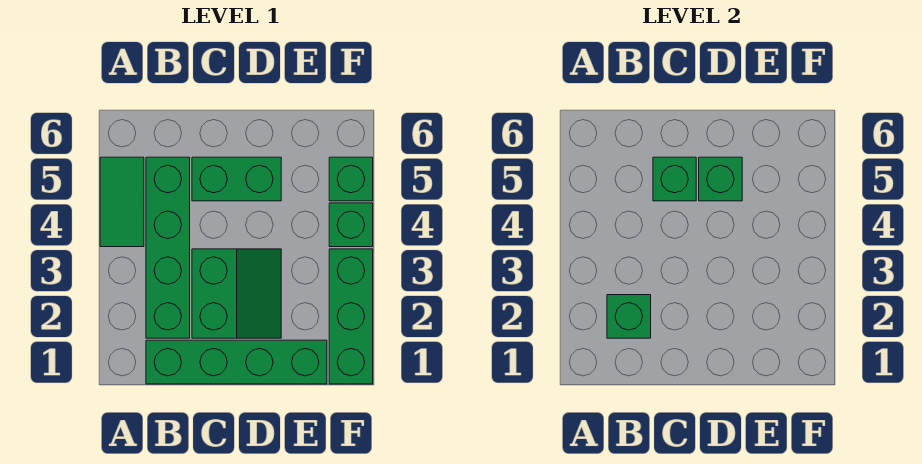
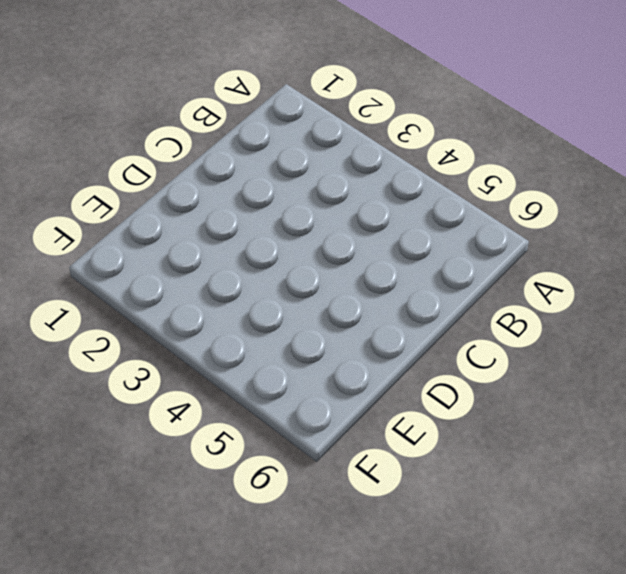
none -> green 1x2 tile [100,157,144,247]
none -> green 1x4 brick [146,340,327,384]

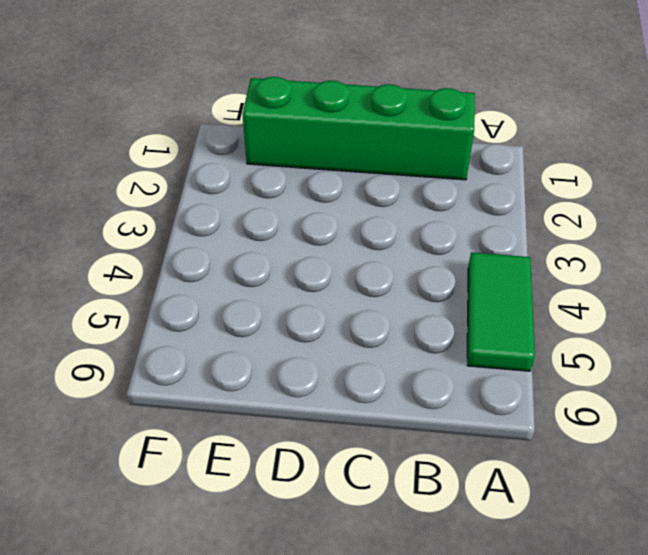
none -> green 1x4 brick [146,157,190,338]
none -> green 2x2 slope [192,249,281,338]

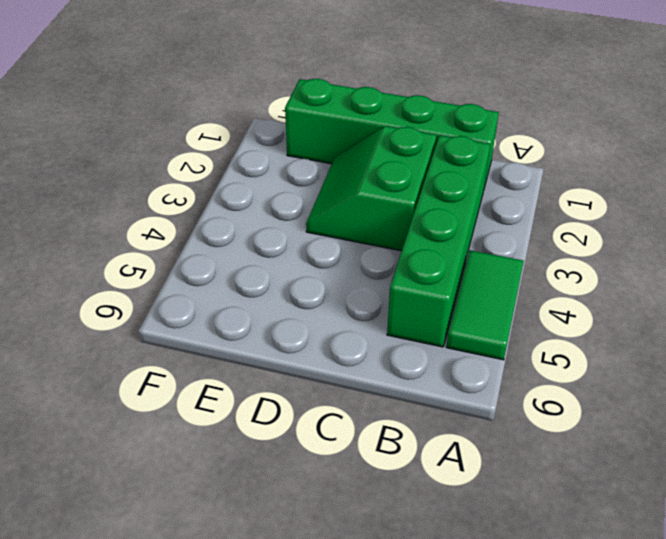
none -> green 1x2 brick [192,157,281,201]
none -> green 1x3 brick [329,249,373,384]

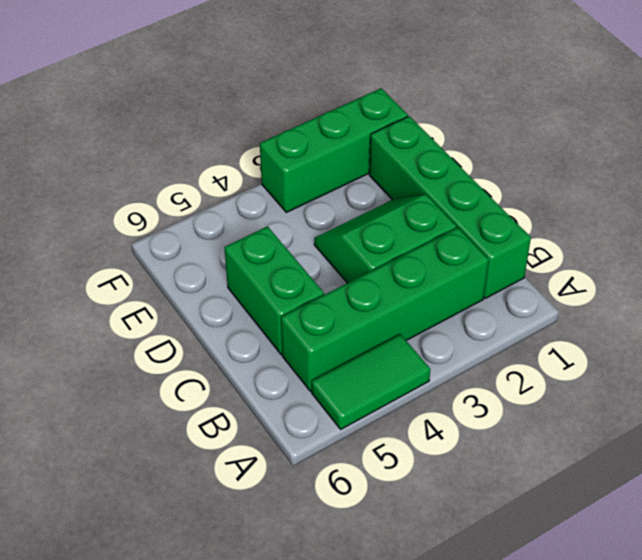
none -> green 1x1 brick [329,203,373,247]
none -> green 1x1 brick [329,157,373,201]

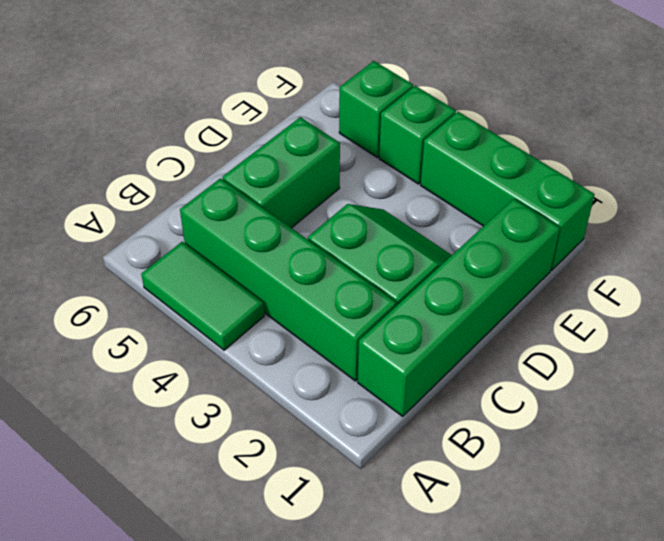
none -> green 1x1 brick [607,295,651,338]
none -> green 1x1 brick [653,157,696,201]

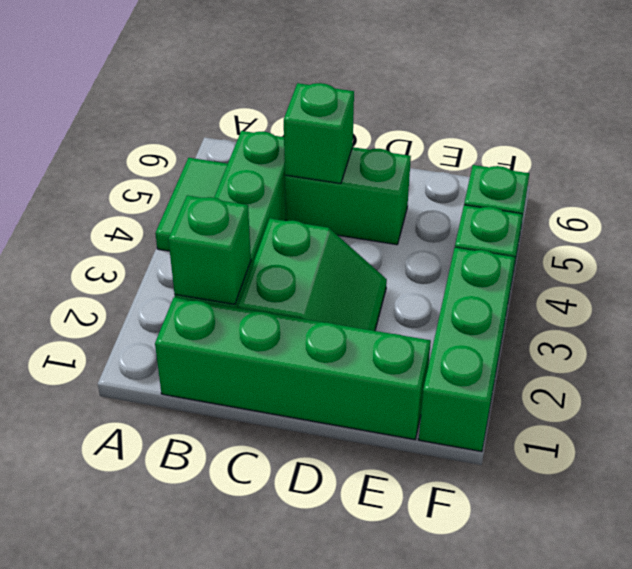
none -> green 1x1 brick [699,157,742,201]

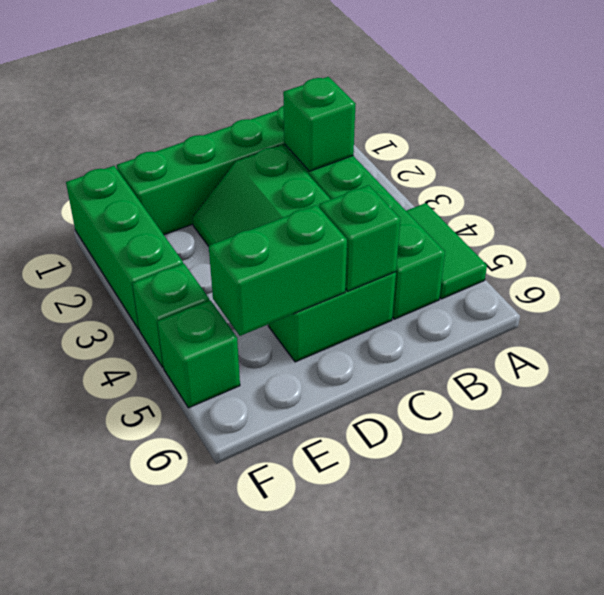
green 1x2 brick [209,205,347,336] -> green 1x1 brick [699,157,742,201]

